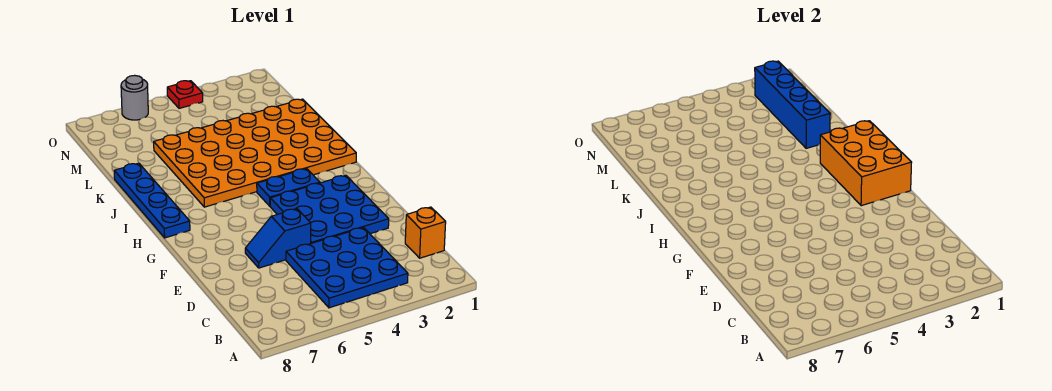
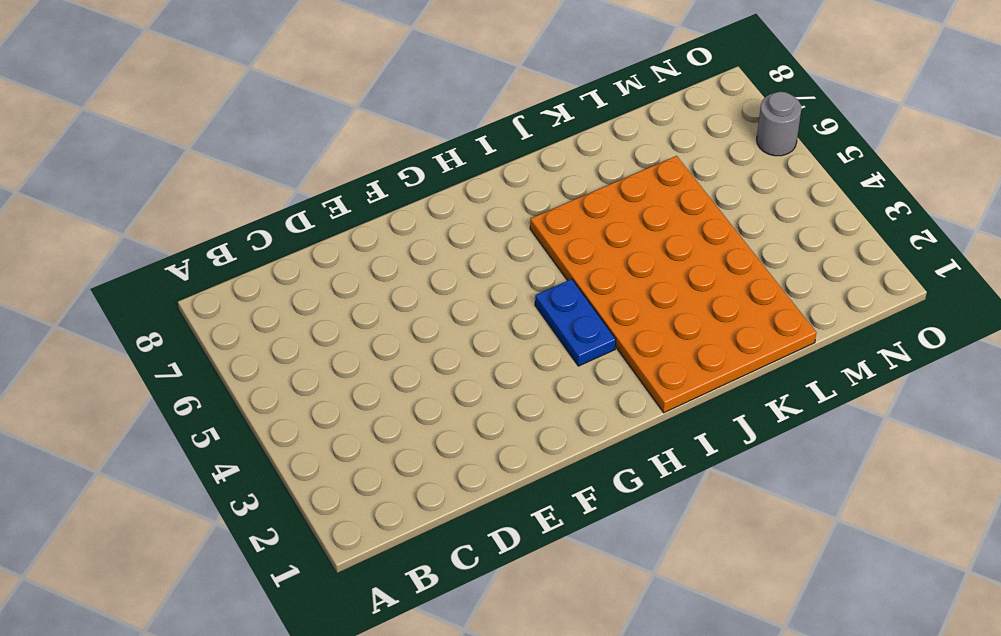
none -> blue 3x3 plate [286,228,408,308]
none -> orange 1x1 brick [405,207,446,258]

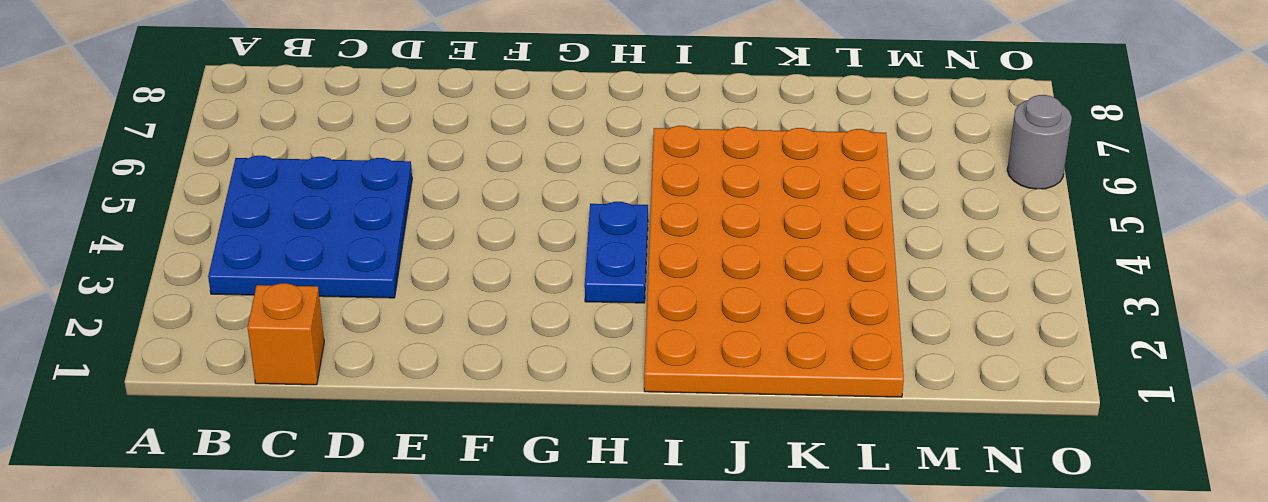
none -> blue 3x3 plate [270,175,389,243]
none -> blue 1x2 slope [245,209,311,268]

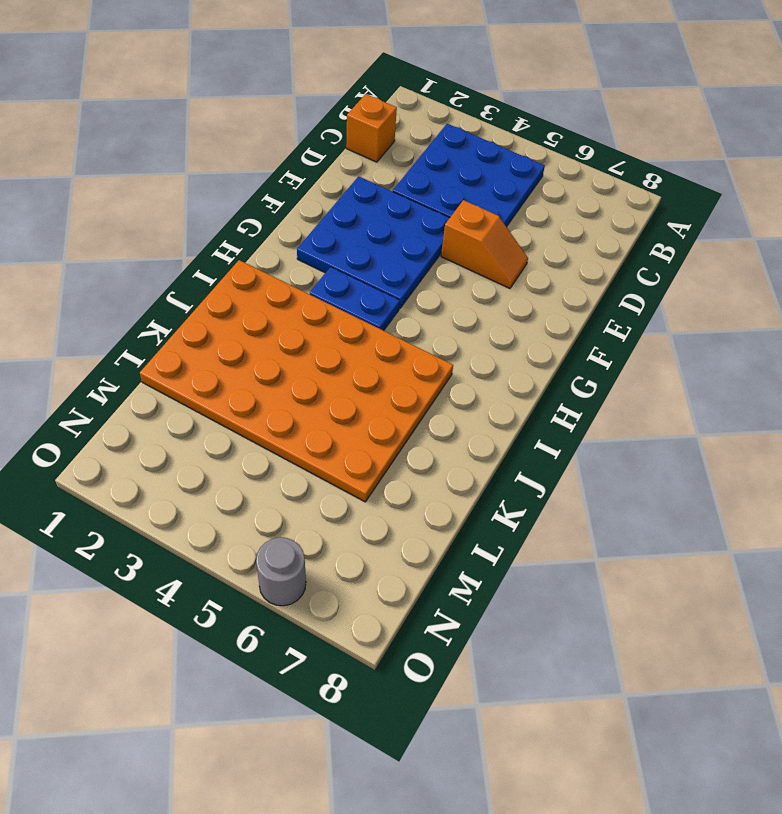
orange 1x2 slope [441,200,528,288] -> blue 1x2 slope [245,209,311,268]
none -> blue 1x4 plate [114,163,190,238]
none -> red 1x1 plate [167,81,203,108]

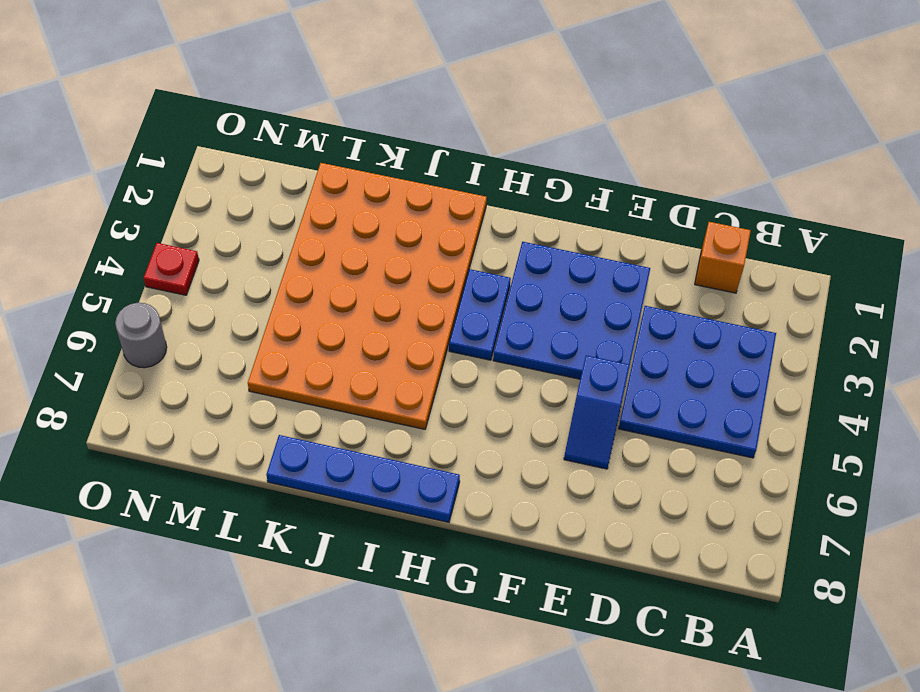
none -> orange 2x3 brick [820,121,912,206]
none -> blue 1x4 brick [755,61,830,148]

